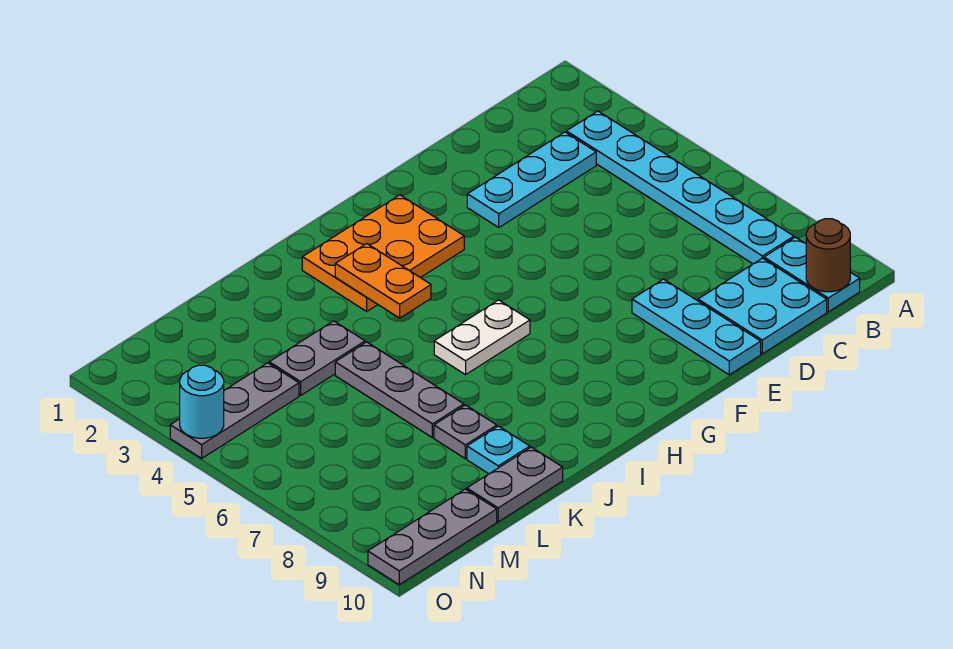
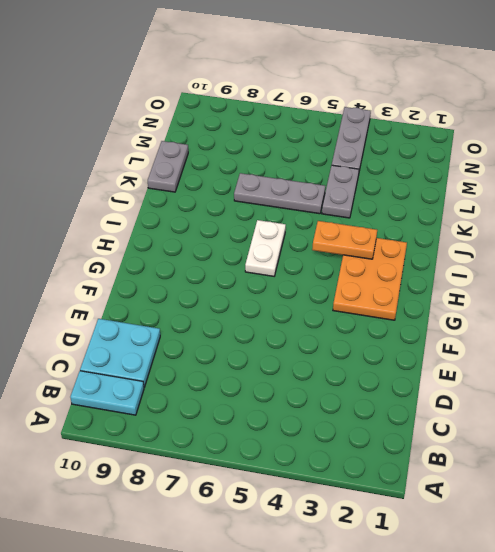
none -> cyan 1x6 plate [566,111,794,264]
none -> cyan 1x3 plate [467,132,596,227]
none -> cyan 1x3 plate [632,279,761,375]

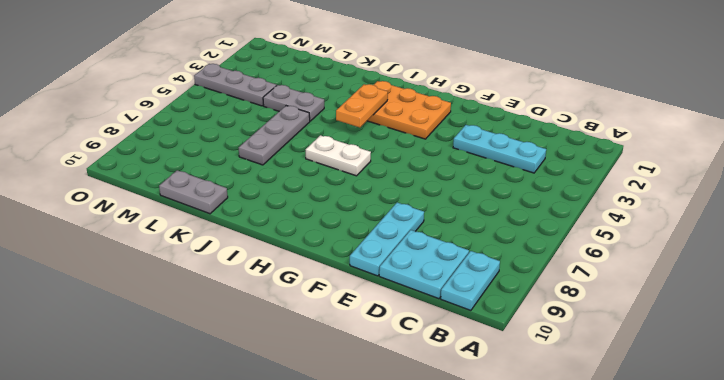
none -> cyan 1x6 plate [566,111,794,264]
none -> grey 1x1 plate [434,405,497,459]
none -> cyan 1x1 plate [467,426,530,474]

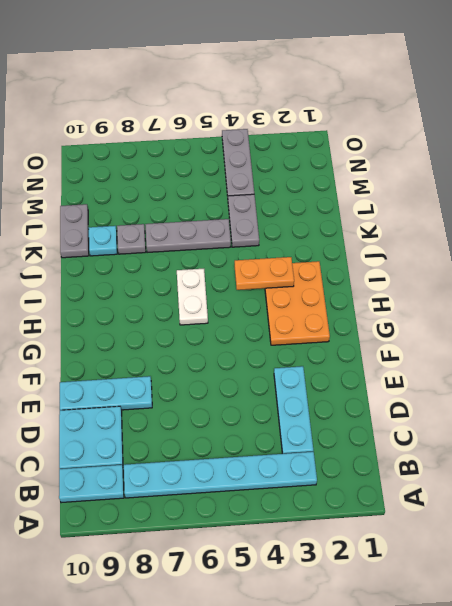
none -> grey 1x3 plate [368,489,497,585]
none -> brown 1x1 round brick [806,219,850,292]
none -> cyan 1x1 round brick [180,365,224,438]

